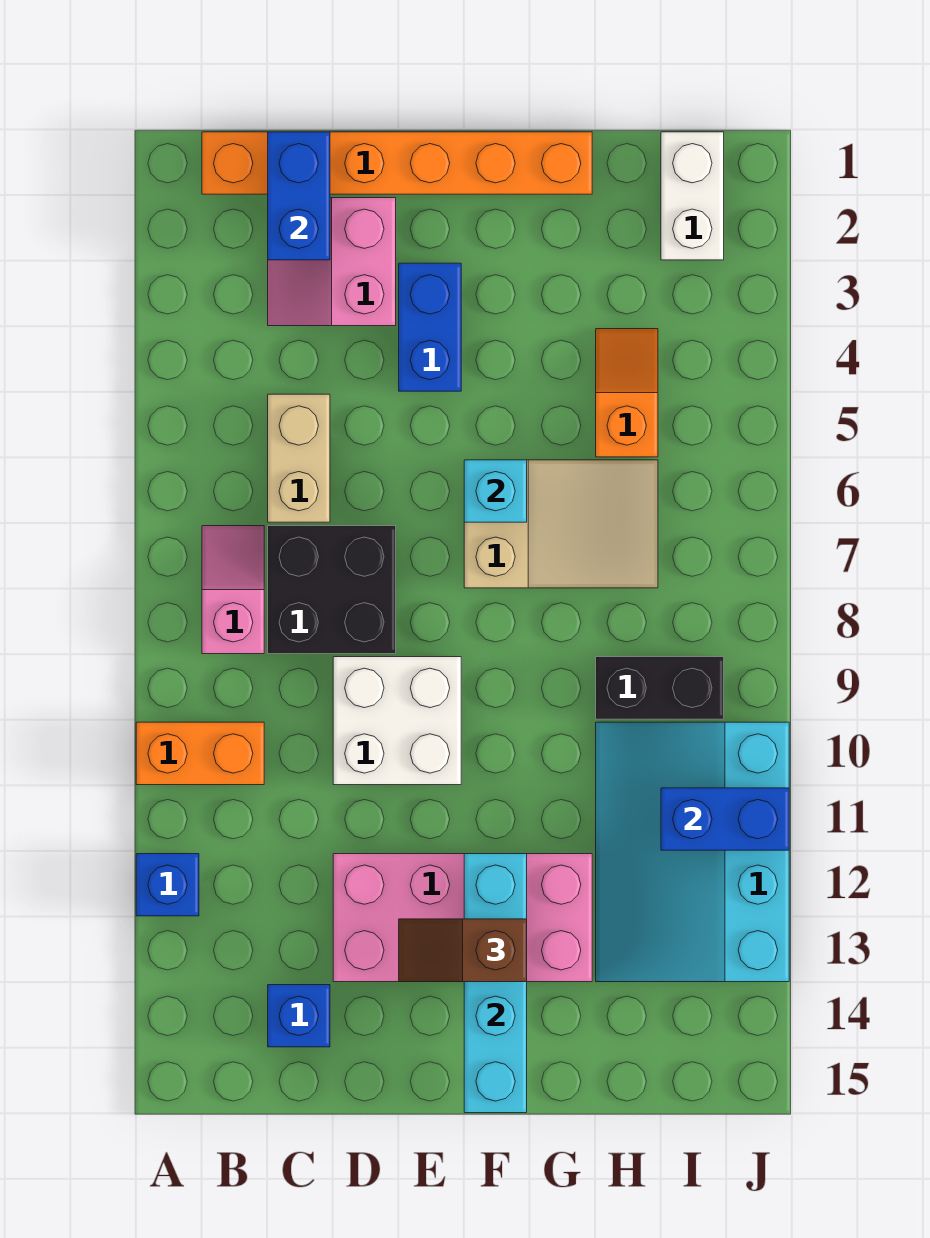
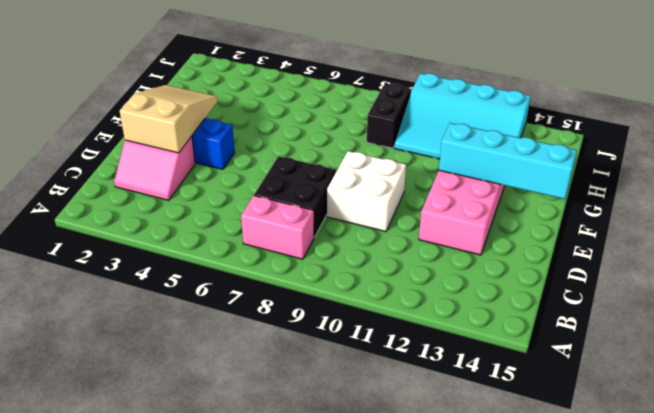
pink 1x2 brick [241,196,314,259] -> pink 1x2 slope [202,526,264,654]
tan 2x3 slope [120,85,218,153] -> tan 2x3 slope moved to [464,460,658,588]
none -> orange 1x2 brick [136,722,264,785]
none -> blue 1x1 brick [136,854,199,916]
none -> orange 1x6 brick [202,132,592,194]

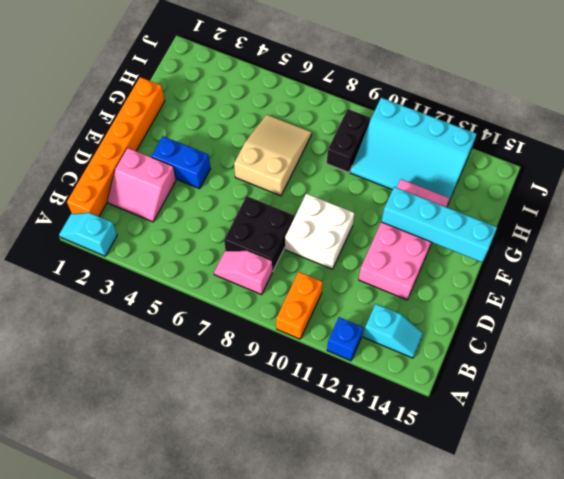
cyan 1x2 slope [59,213,117,256] -> none
cyan 1x2 slope [363,304,423,358] -> none
none -> tan 1x2 brick [268,394,330,522]
none -> blue 1x1 brick [268,985,330,1047]
none -> orange 1x2 slope [596,329,658,457]

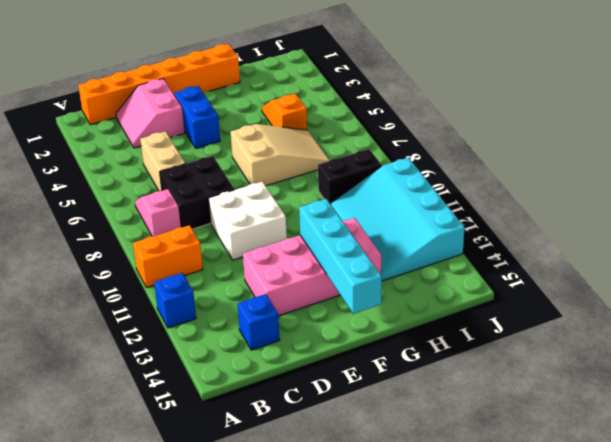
none -> white 1x2 brick [661,132,724,260]
none -> blue 1x2 brick [268,132,330,260]
none -> cyan 1x1 brick [464,460,527,522]

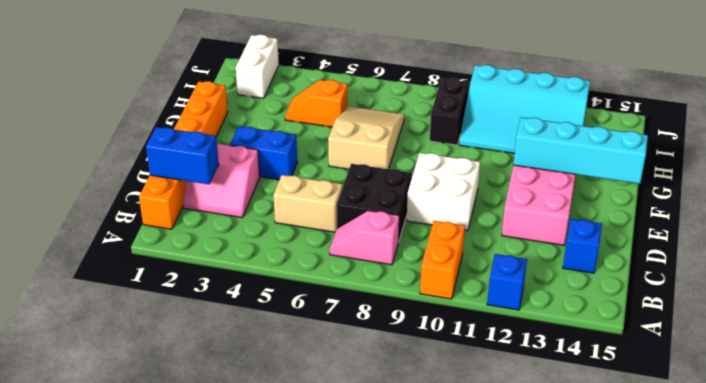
white 1x2 brick [236,35,279,98] -> white 1x2 brick turned to [661,132,724,260]
none -> cyan 1x1 brick [464,460,527,522]
none -> blue 1x2 brick [661,788,789,850]
none -> brown 1x2 slope [399,919,527,982]

